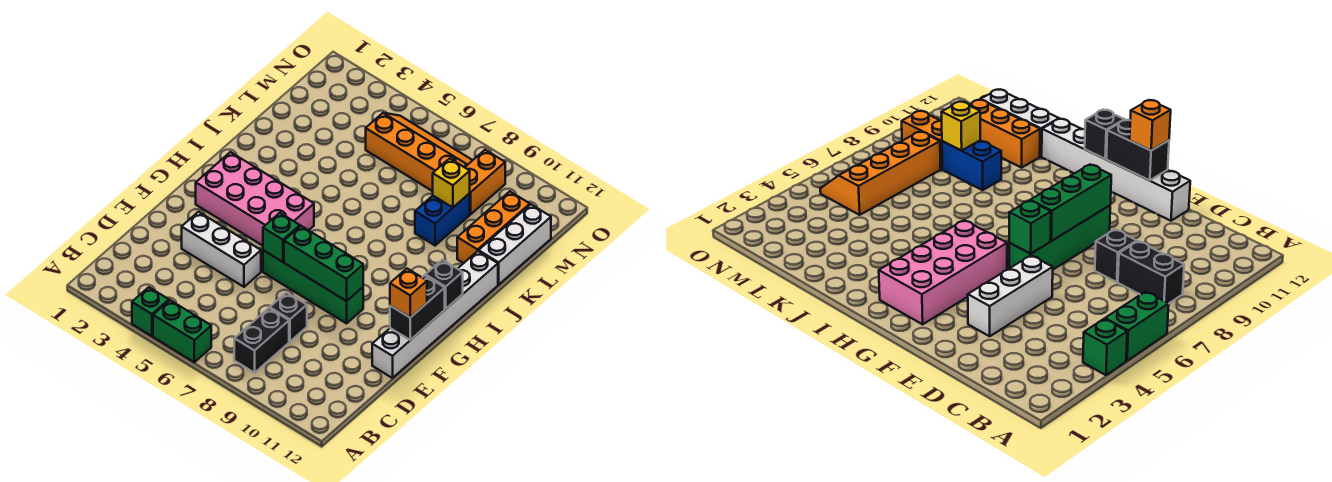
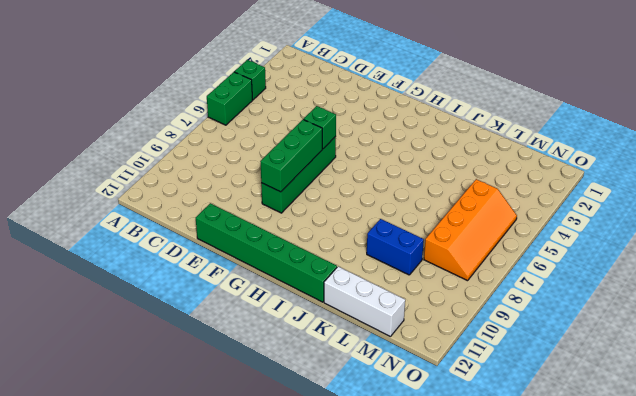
green 1x6 brick [196,203,337,302] -> white 1x6 brick [372,251,498,378]
none -> black 1x2 brick [234,308,289,373]
none -> black 1x1 brick [270,292,307,341]
none -> white 1x3 brick [182,212,261,287]

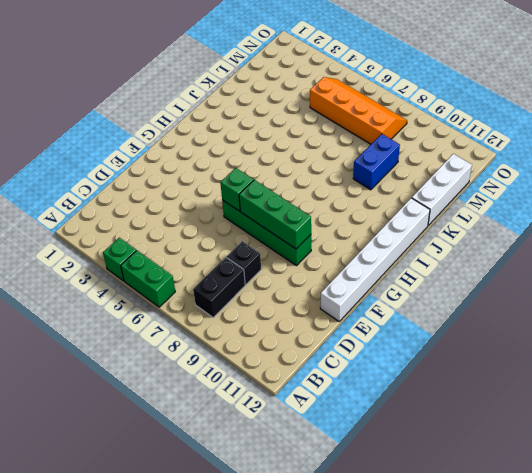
none -> white 1x3 brick [182,212,261,287]
none -> pink 2x4 brick [196,152,314,246]
none -> orange 1x3 brick [457,191,530,263]

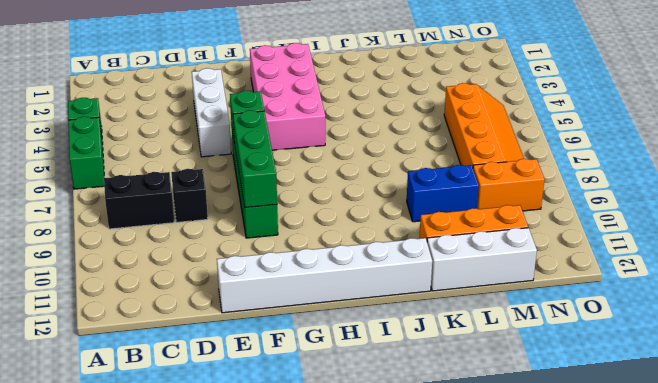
none -> black 1x2 brick [390,275,445,340]
none -> black 1x1 brick [425,260,463,309]
none -> yellow 1x1 brick [433,158,470,207]

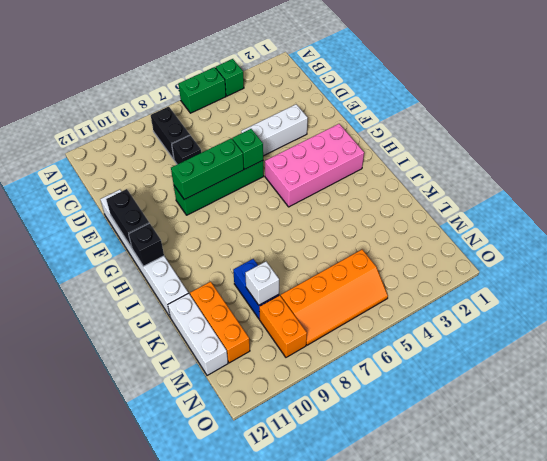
white 1x1 brick [245,262,279,305] -> yellow 1x1 brick [433,158,470,207]
none -> orange 1x1 brick [390,269,427,317]

